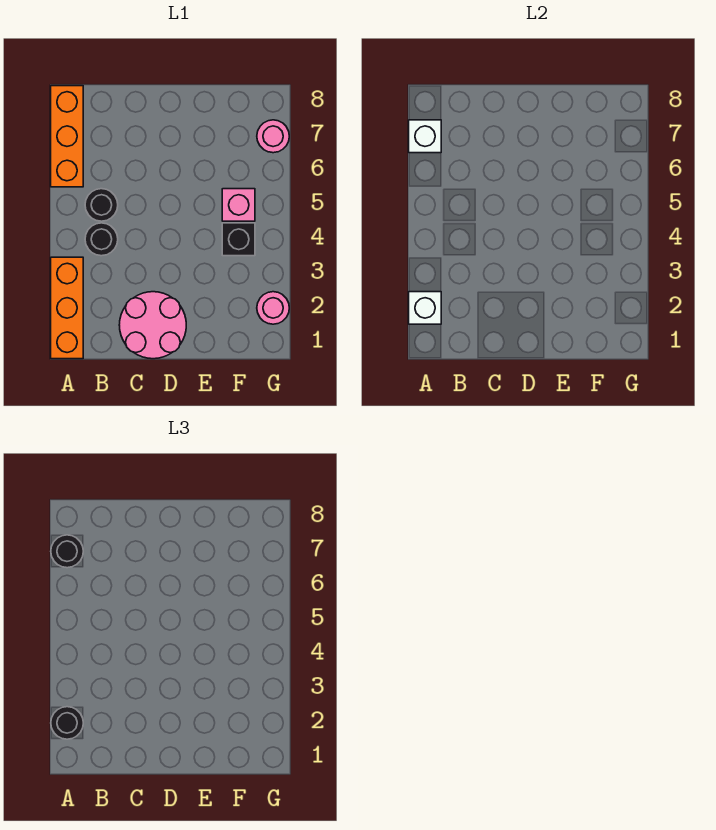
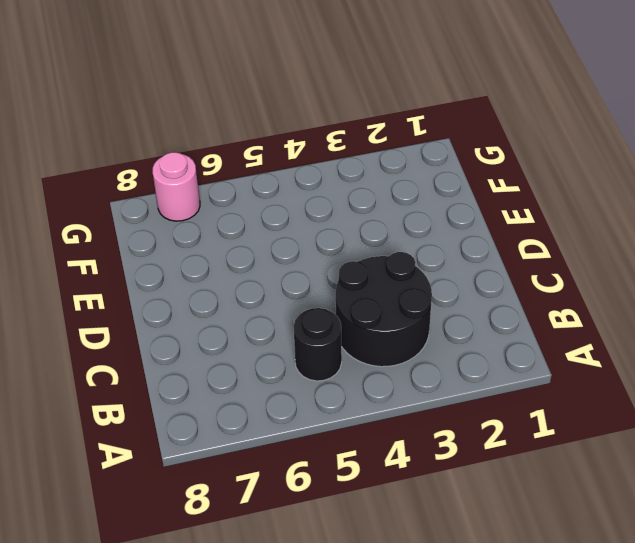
black 2x2 round brick [335,252,432,367] -> black 1x1 round brick [85,223,118,256]
none -> orange 1x3 brick [51,257,83,359]
none -> orange 1x3 brick [51,86,83,187]
none -> pink 2x2 round brick [119,292,186,359]

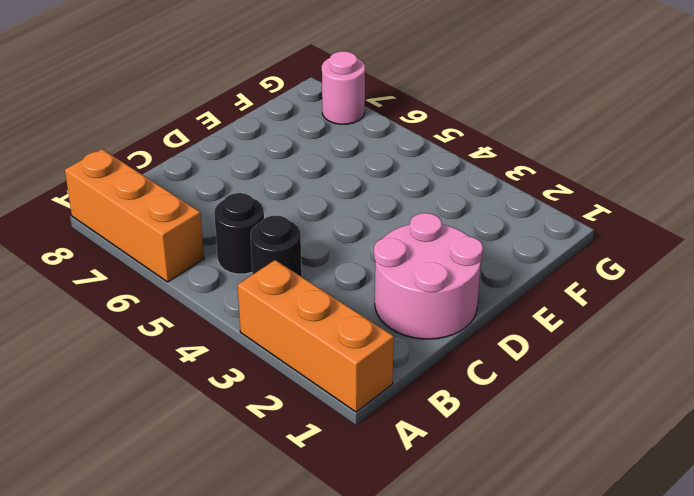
none -> black 1x1 brick [222,223,255,256]
none -> pink 1x1 brick [222,189,255,221]
none -> pink 1x1 round brick [257,292,289,324]

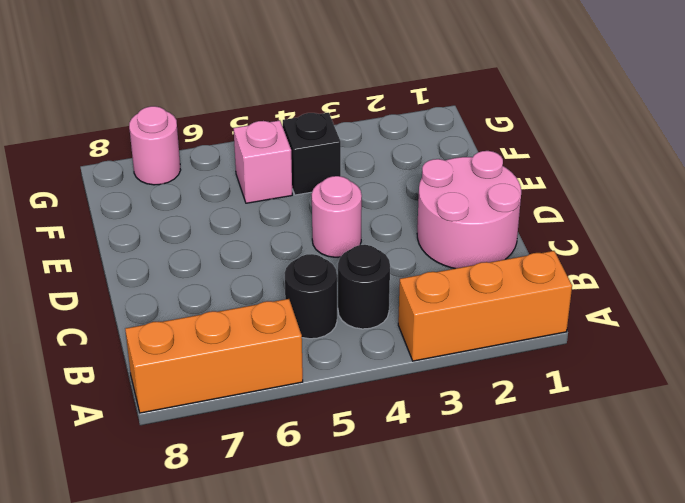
pink 1x1 round brick [312,176,362,257] -> pink 1x1 round brick moved to [257,292,289,324]
none -> white 1x1 brick [409,292,441,324]
none -> white 1x1 brick [409,120,441,153]
none -> black 1x1 round brick [51,707,83,739]

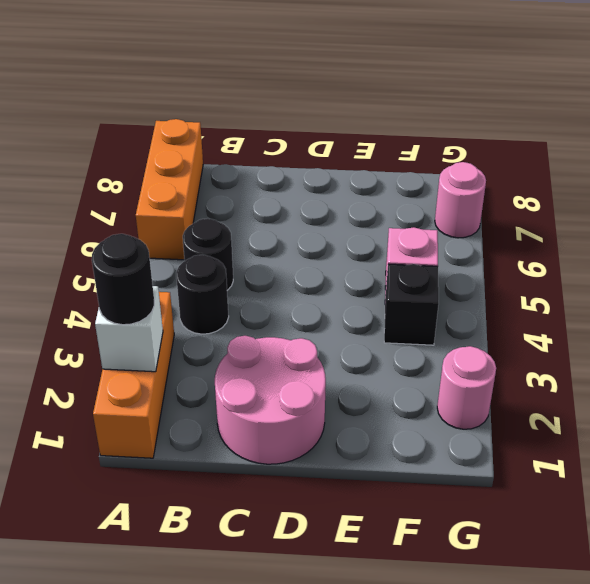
none -> white 1x1 brick [409,120,441,153]
none -> black 1x1 round brick [51,535,83,568]

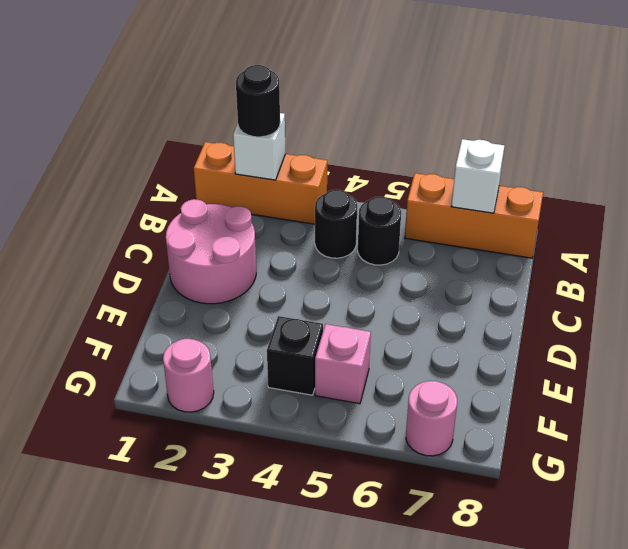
none -> black 1x1 round brick [51,535,83,568]

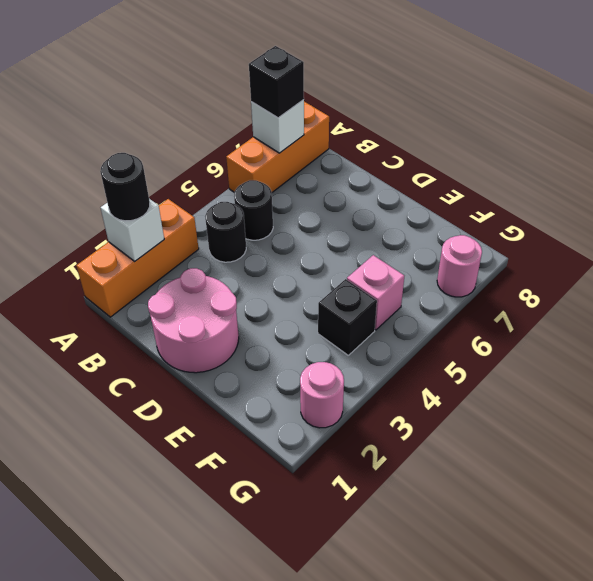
black 1x1 brick [249,46,304,118] -> black 1x1 round brick [51,535,83,568]

